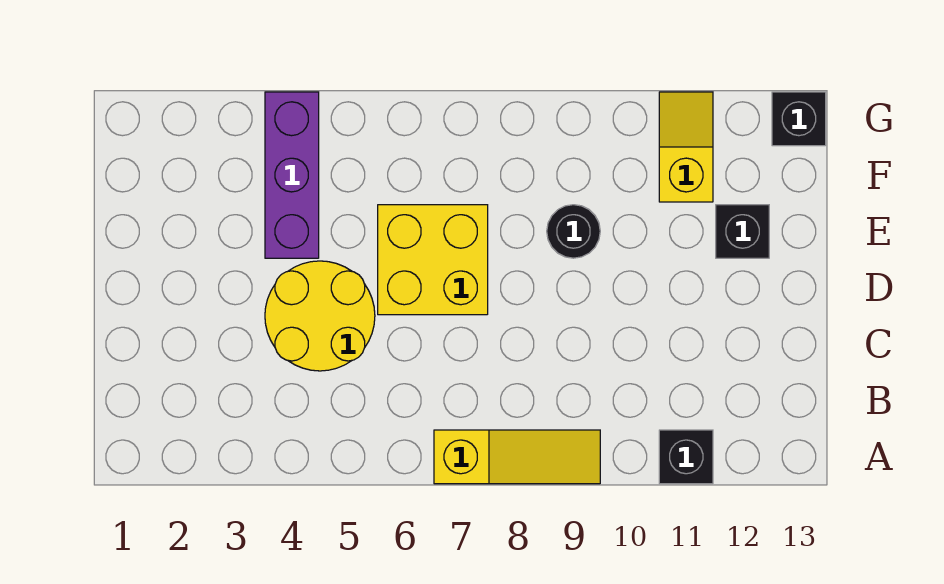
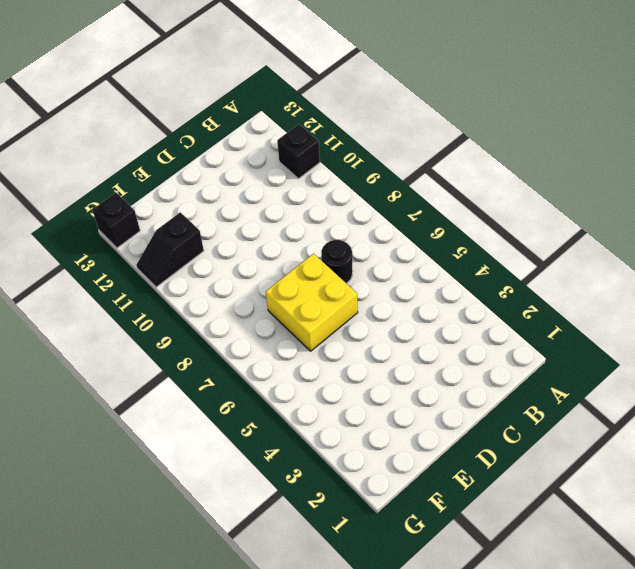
black 1x1 round brick [321,240,353,283] -> black 1x1 round brick moved to [547,205,600,258]
black 1x2 slope [136,212,204,287] -> yellow 1x2 slope [659,92,713,202]
none -> yellow 1x3 slope [434,430,600,484]
none -> yellow 2x2 round brick [265,261,375,371]

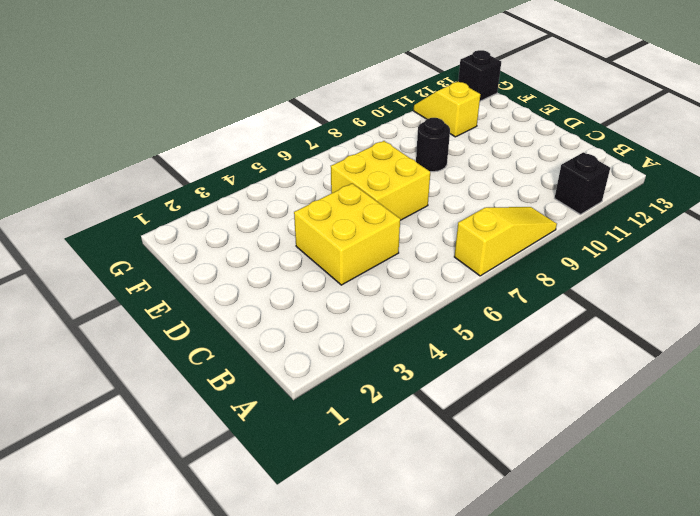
yellow 2x2 brick [294,183,400,285] -> yellow 2x2 round brick [265,261,375,371]
none -> purple 1x3 brick [265,92,319,258]
none -> black 1x1 brick [716,205,769,258]

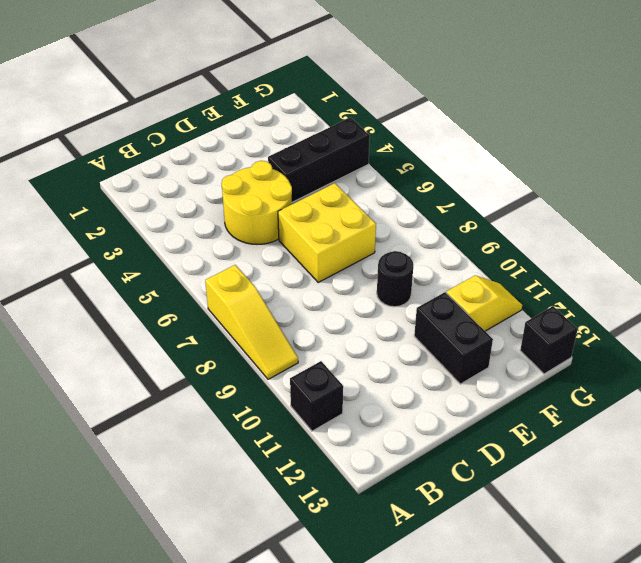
black 1x3 brick [268,118,370,202] -> purple 1x3 brick [265,92,319,258]
black 1x2 brick [414,292,493,384] -> black 1x1 brick [716,205,769,258]

